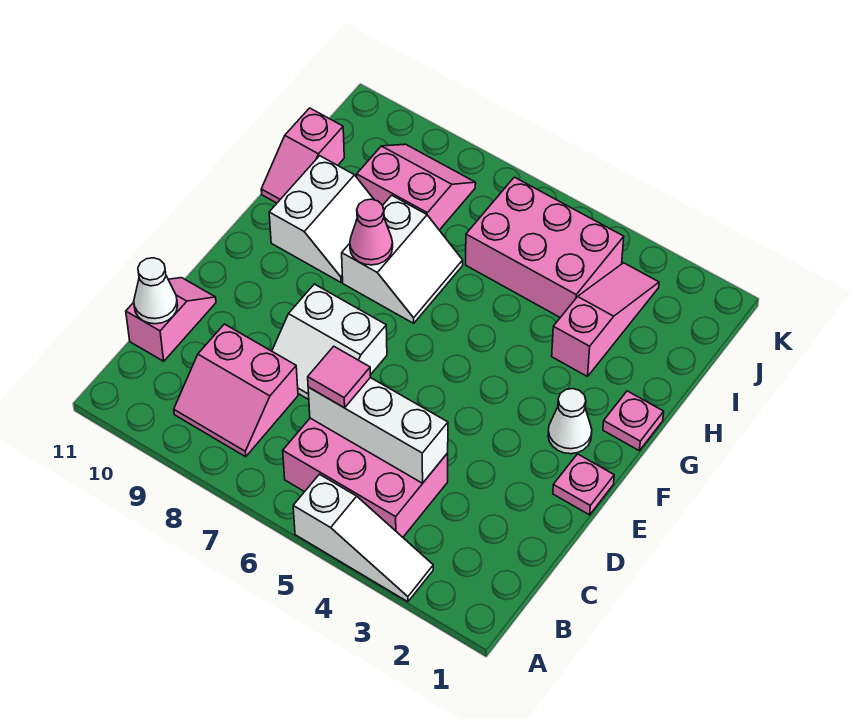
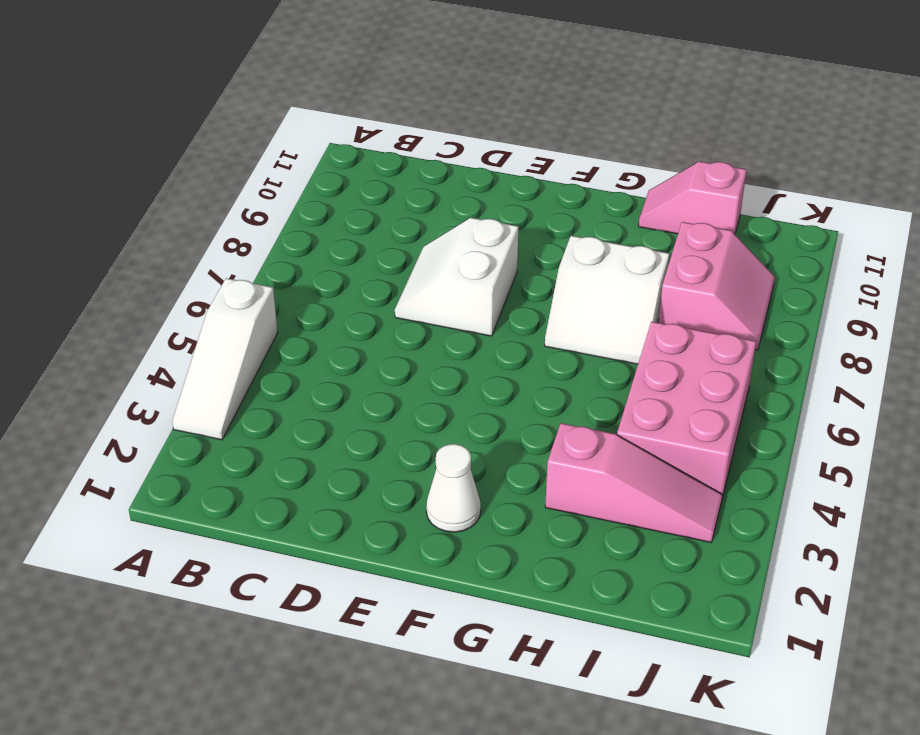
none -> pink 2x3 brick [283,418,448,537]
none -> pink 2x2 slope [174,324,298,457]
none -> pink 1x2 slope [126,278,216,361]

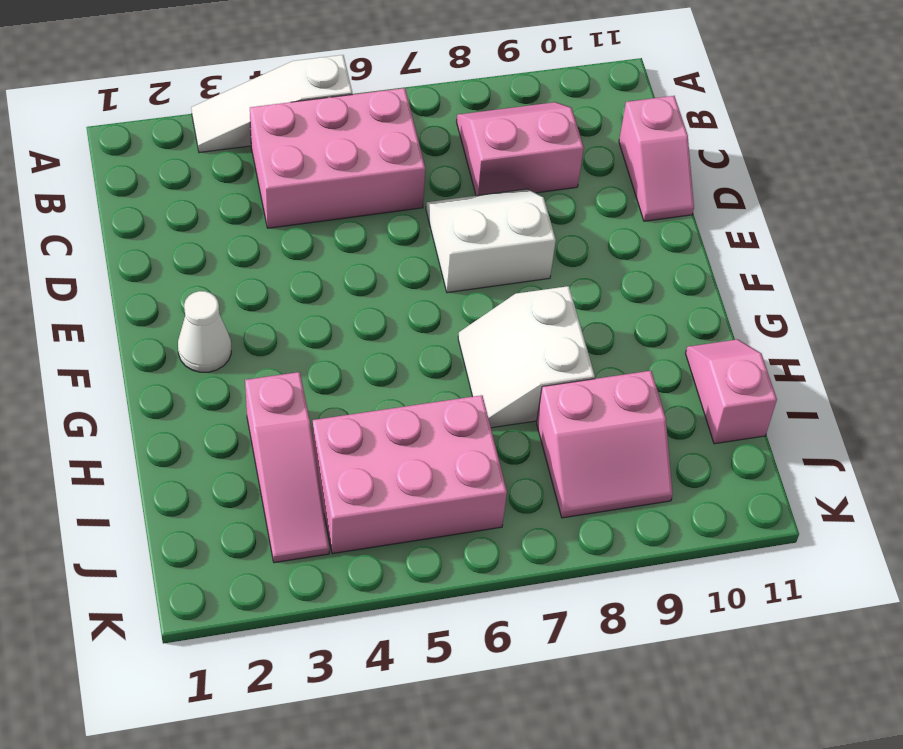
none -> pink 1x1 plate [553,454,614,515]
none -> pink 1x1 plate [603,391,664,451]
none -> white 2x2 slope [269,156,374,282]

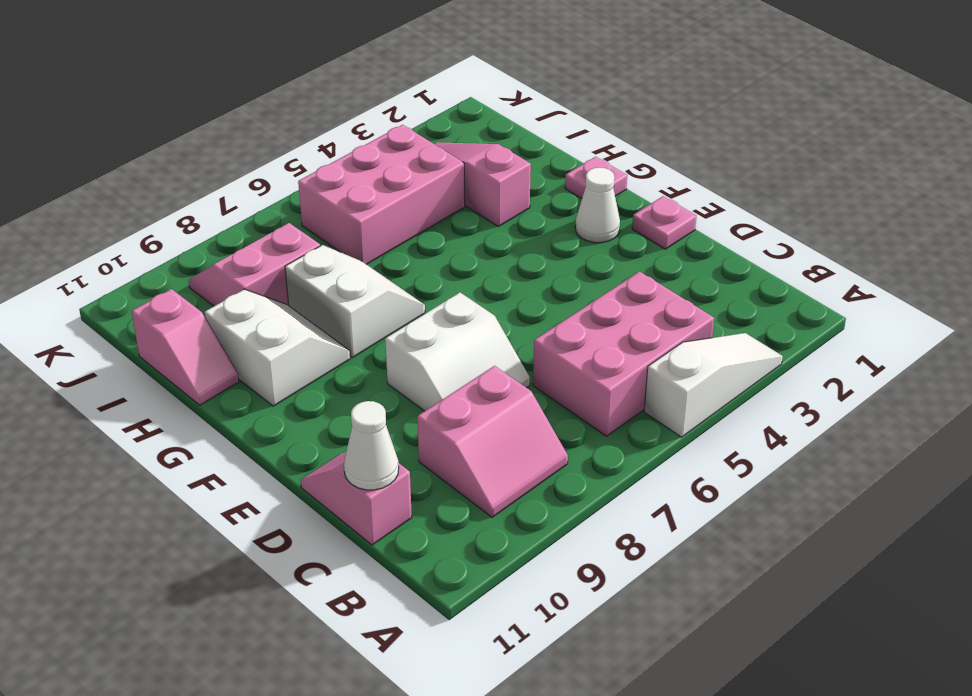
none -> white 1x3 brick [308,378,448,483]
none -> pink 1x1 cone [350,199,393,265]
none -> pink 1x1 tile [308,346,371,408]

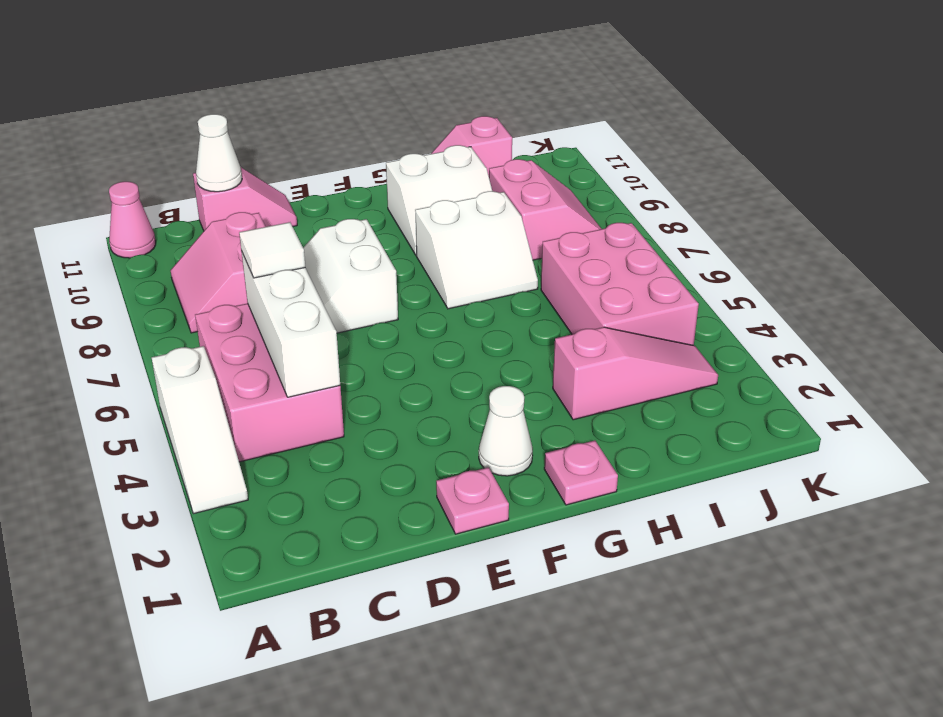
pink 1x1 cone [109,182,156,258] -> pink 1x1 cone moved to [350,199,393,265]
white 1x1 tile [239,222,305,278] -> pink 1x1 tile [308,346,371,408]

